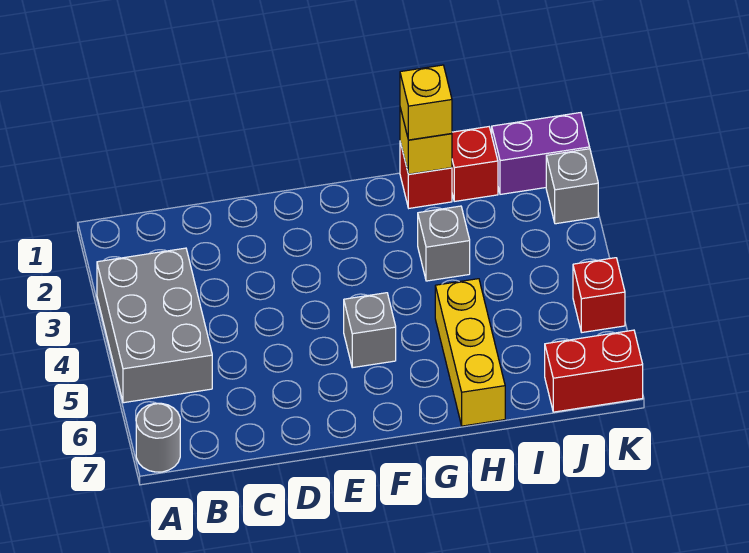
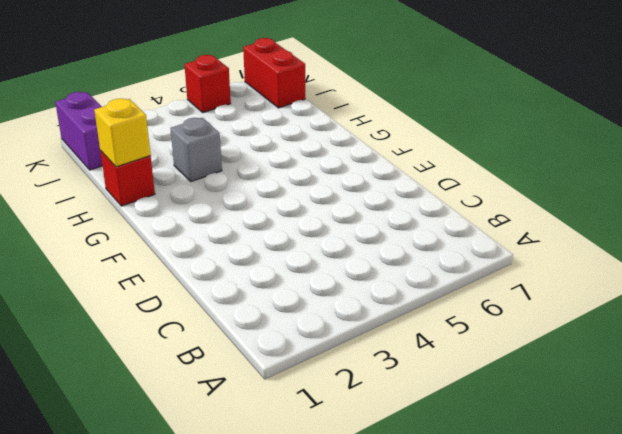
none -> grey 2x3 brick [97,248,212,403]
none -> grey 1x1 round brick [136,403,180,472]
none -> grey 1x1 brick [344,293,396,368]

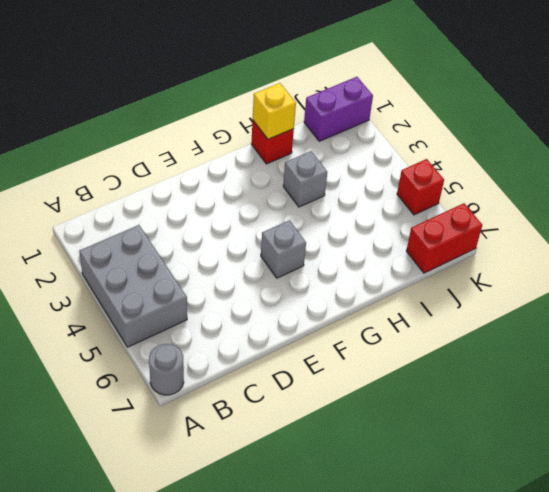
none -> yellow 1x3 brick [435,279,505,426]
none -> red 1x1 brick [452,127,498,201]
none -> grey 1x1 brick [546,149,598,224]

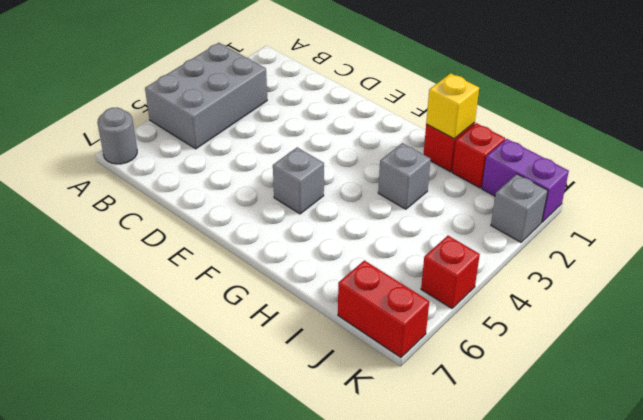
none -> yellow 1x3 brick [435,279,505,426]
none -> yellow 1x1 brick [400,65,452,140]

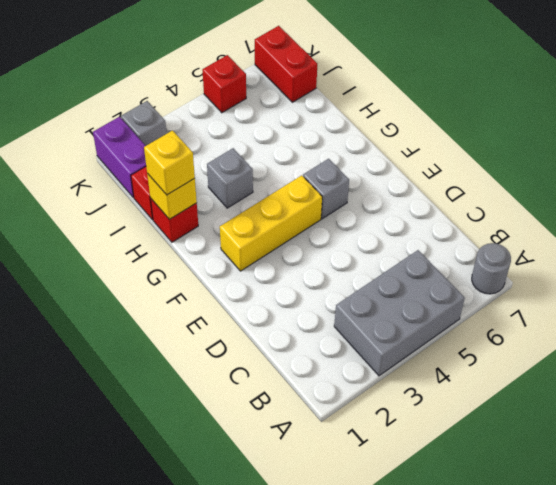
yellow 1x3 brick [220,175,322,271] -> yellow 1x3 brick moved to [435,279,505,426]

